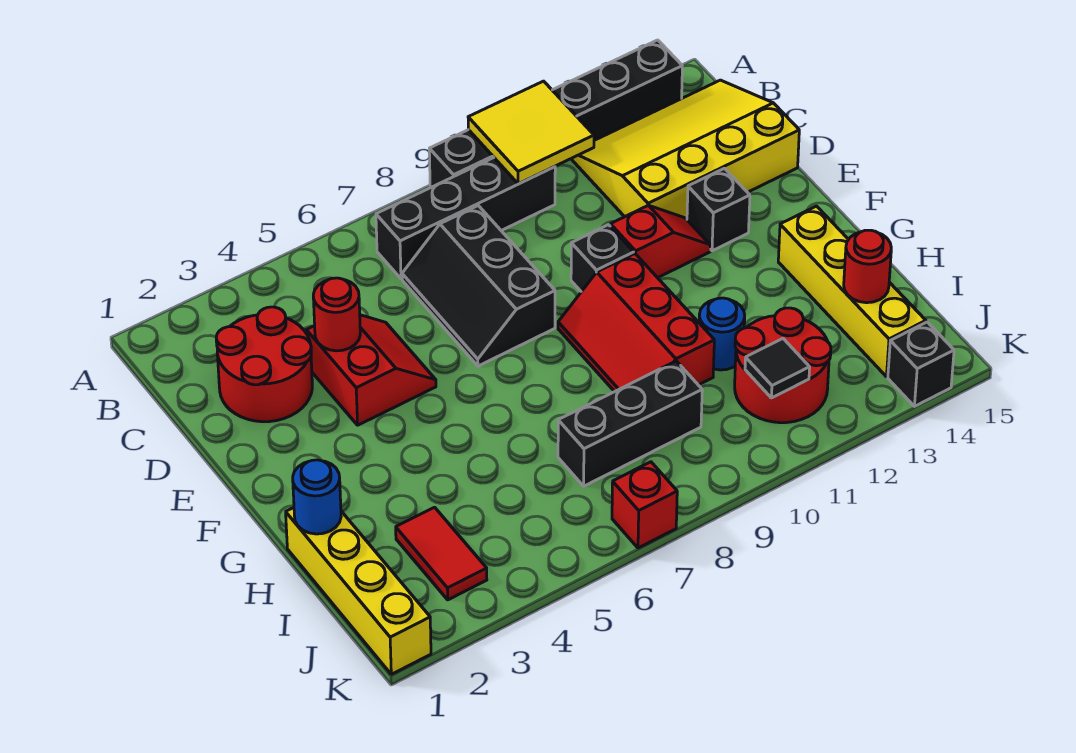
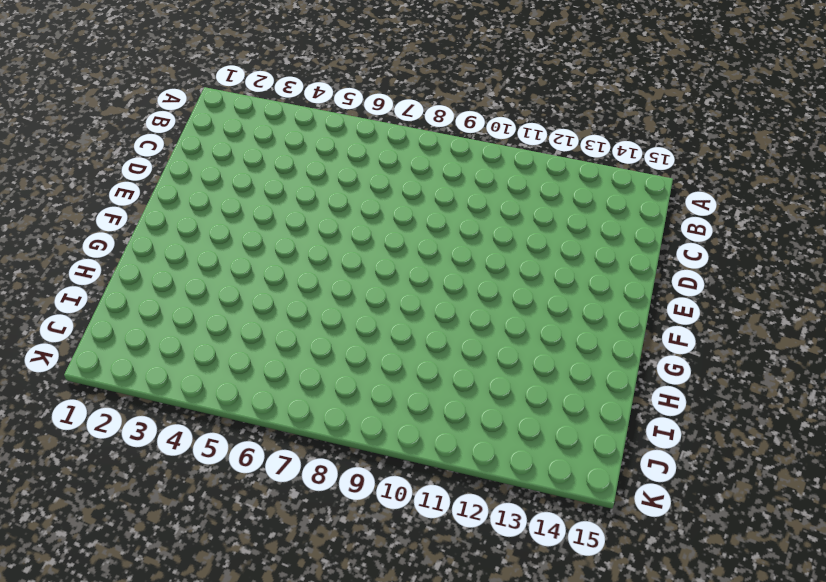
none -> black 1x6 brick [429,40,682,187]
none -> black 1x4 brick [376,158,555,279]
none -> yellow 3x4 slope [571,80,799,219]

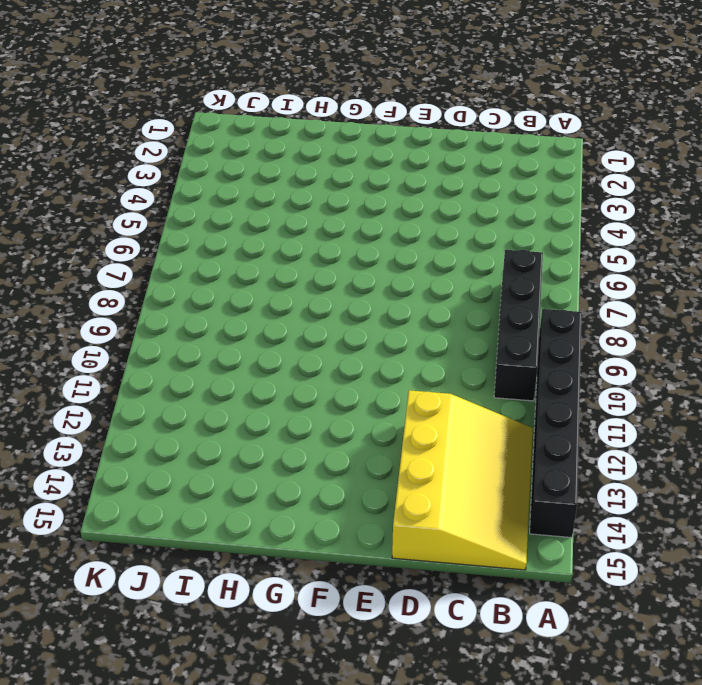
none -> red 2x2 round brick [216,307,312,422]
none -> black 2x3 slope [402,206,555,366]
none -> red 2x2 slope [306,315,436,425]

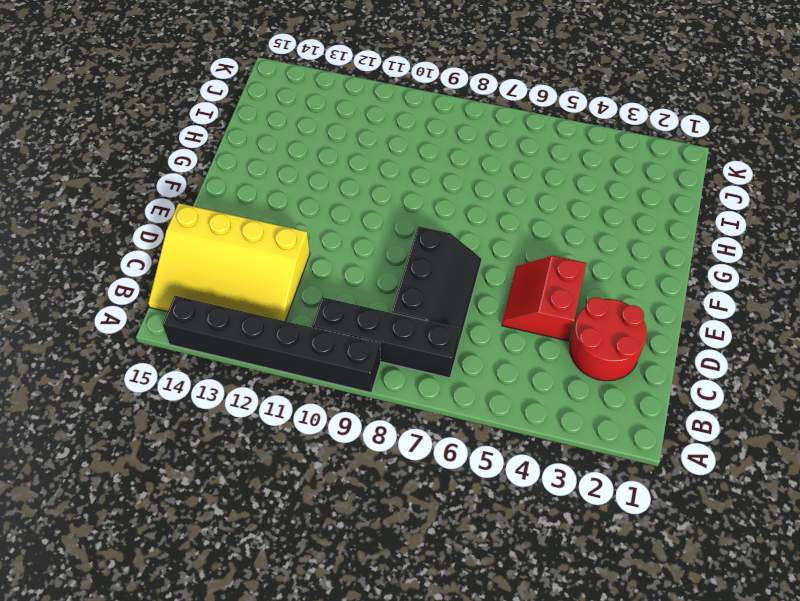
none -> black 1x1 brick [571,225,634,292]
none -> red 1x2 slope [610,205,710,278]
none -> black 1x1 brick [687,168,750,251]

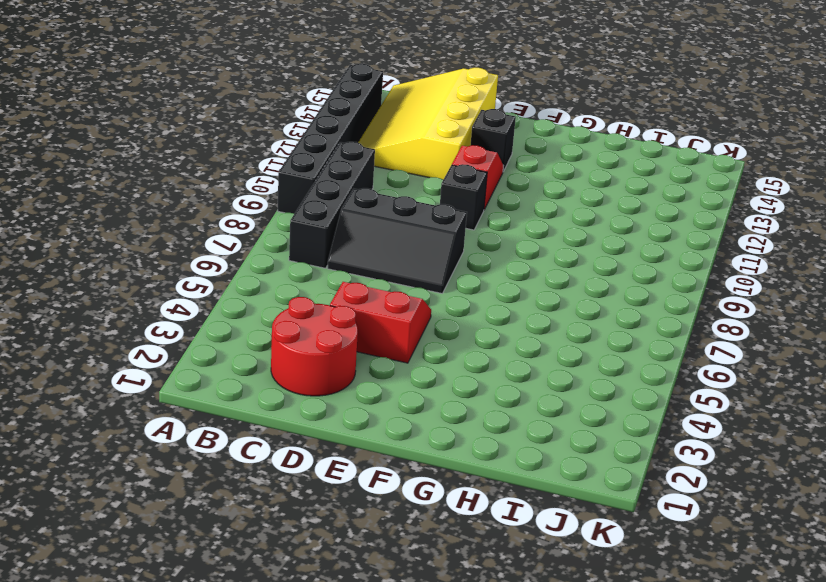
none -> red 2x3 slope [558,254,714,392]
none -> yellow 1x4 brick [778,206,926,377]
none -> yellow 1x4 brick [286,508,431,674]

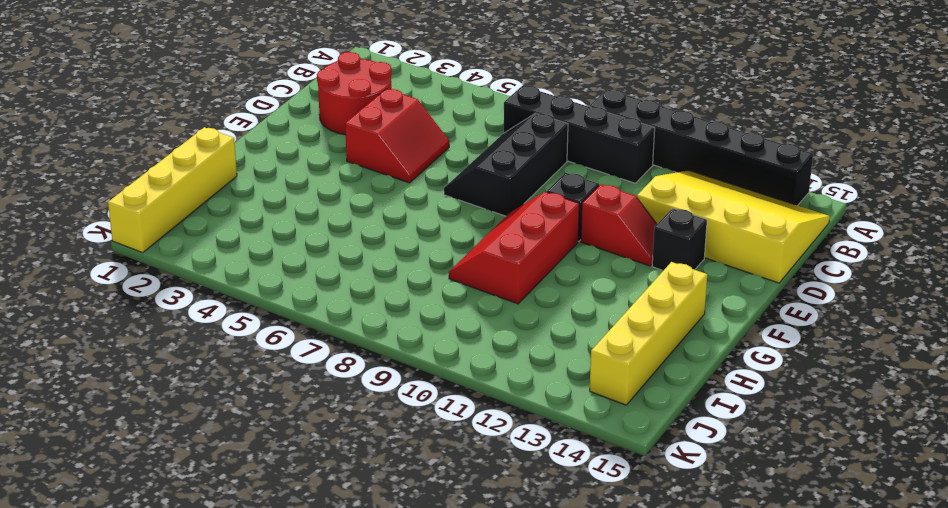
none -> blue 1x1 round brick [699,298,745,370]
none -> red 1x2 tile [396,507,487,600]
none -> black 1x3 brick [558,361,702,486]

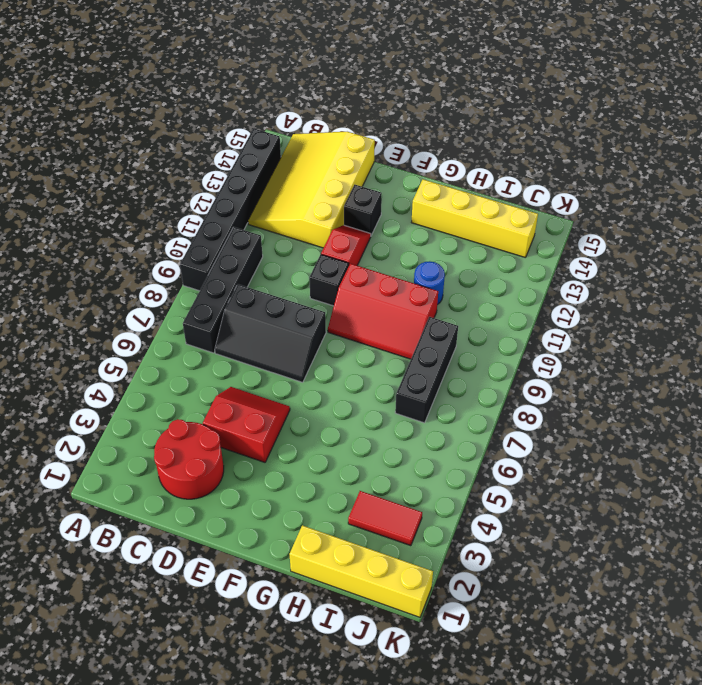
none -> red 2x2 round brick [735,308,831,423]
none -> red 1x1 brick [612,462,677,548]
none -> black 1x1 brick [888,322,954,406]

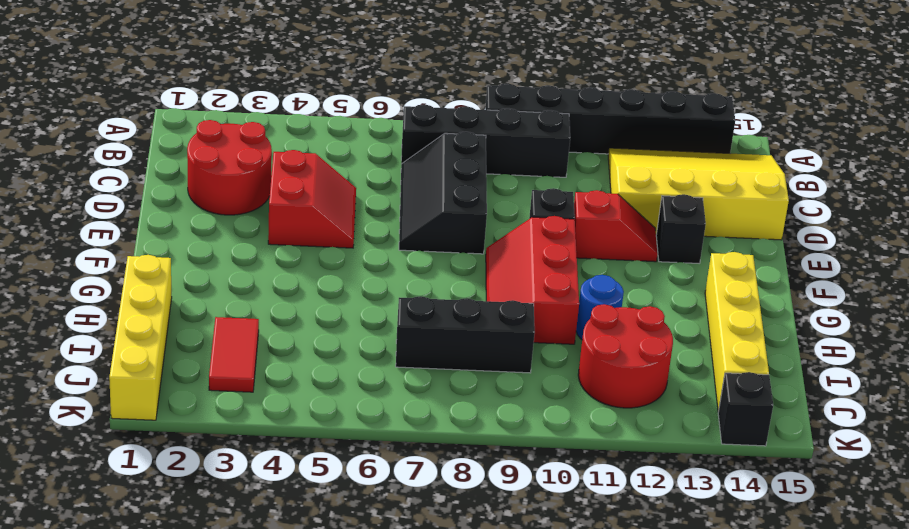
none -> red 1x1 brick [612,462,677,548]
none -> yellow 2x2 tile [468,81,594,184]
none -> red 1x1 round brick [313,278,360,351]

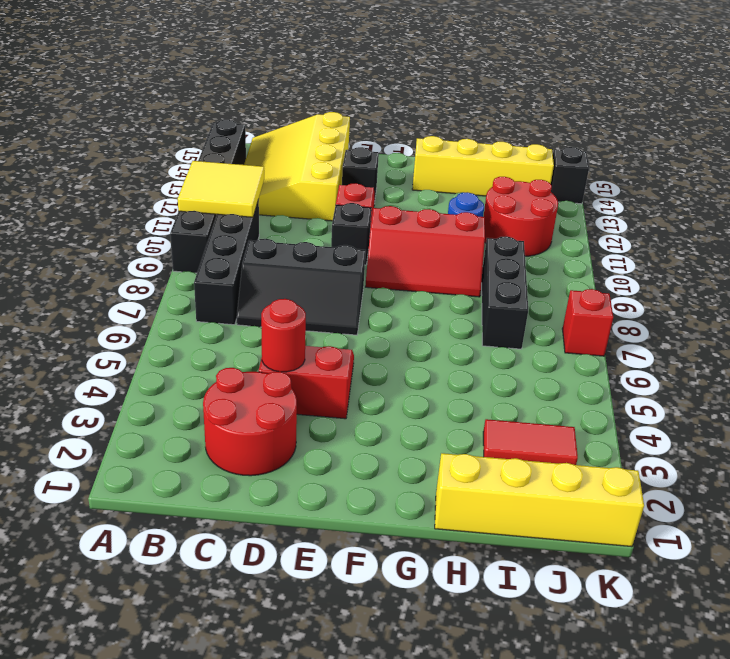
none -> blue 1x1 round brick [293,460,341,534]
none -> red 1x1 round brick [844,230,891,303]
none -> black 1x1 tile [745,339,810,398]

